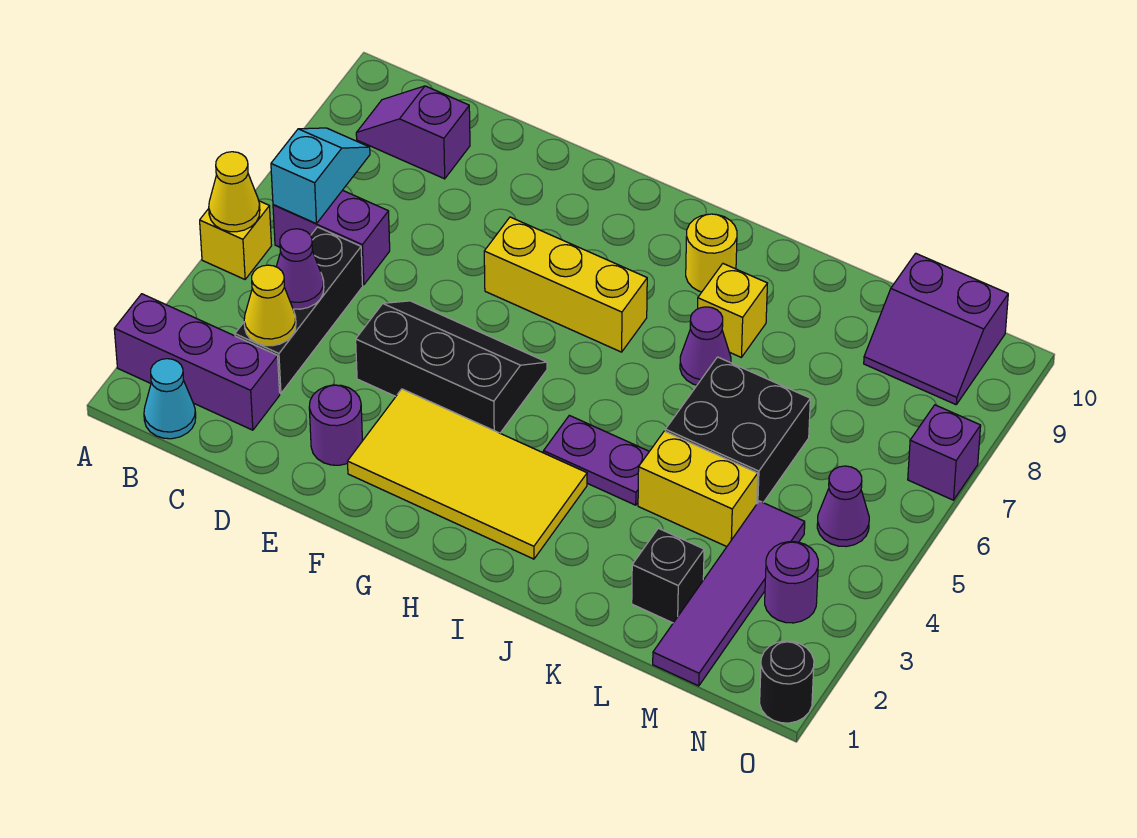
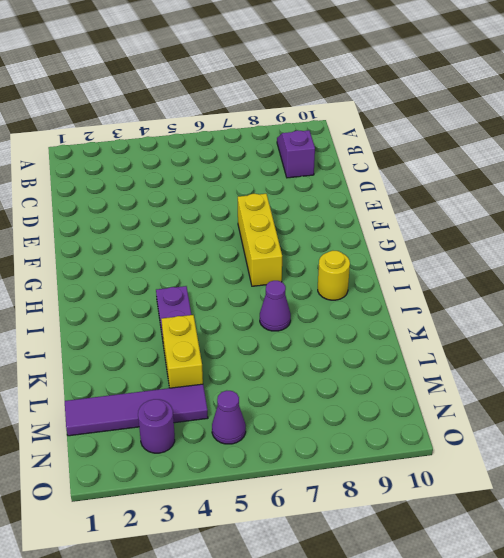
none -> purple 1x3 brick [114,294,280,430]
none -> yellow 1x1 brick [200,201,272,279]
none -> cyan 1x1 cone [144,359,196,439]

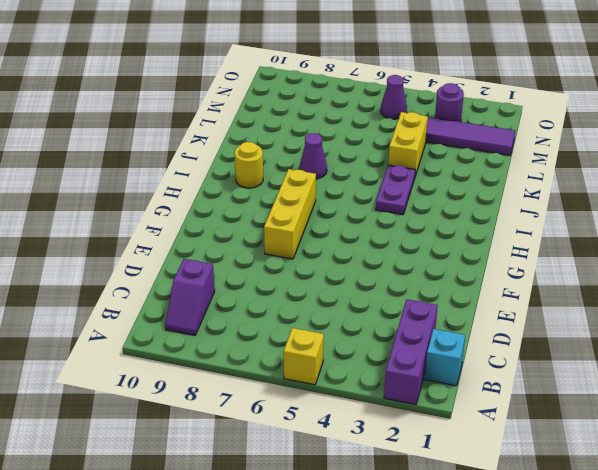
cyan 1x1 brick [425,329,465,386] -> cyan 1x1 cone [144,359,196,439]
none -> purple 1x2 brick [273,190,390,285]
none -> black 1x3 brick [235,227,363,393]
none -> purple 1x1 round brick [309,385,362,465]

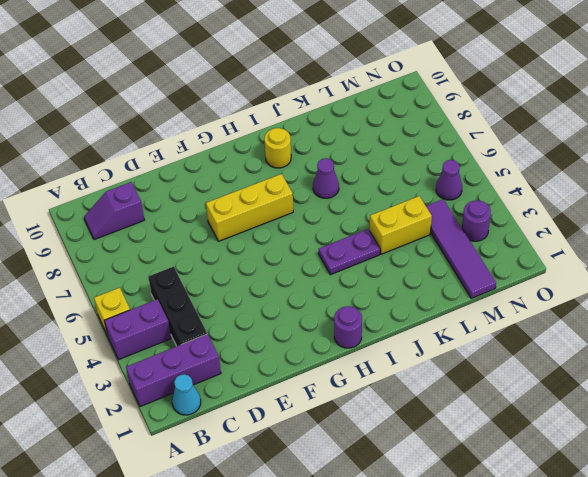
purple 1x2 brick [104,299,171,360] -> purple 1x2 brick moved to [273,190,390,285]
purple 1x1 round brick [334,306,362,348] -> purple 1x1 round brick moved to [309,385,362,465]
none -> black 2x3 slope [356,301,547,433]
none -> yellow 2x4 tile [348,389,587,559]
none -> yellow 1x1 brick [698,264,767,357]

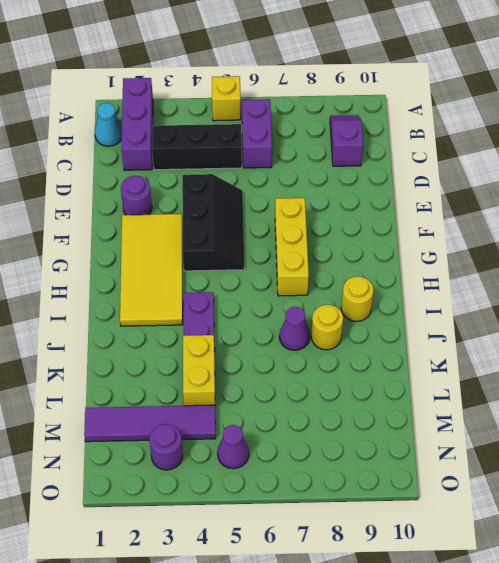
yellow 1x1 round brick [311,305,343,350] -> yellow 1x1 brick [698,264,767,357]
none -> black 2x2 brick [665,357,810,503]
none -> black 1x1 brick [632,528,704,623]
none -> purple 2x2 slope [864,253,1008,405]

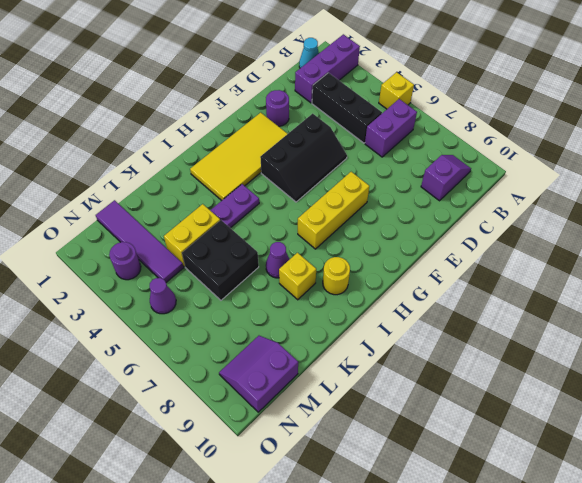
none -> black 1x1 brick [632,528,704,623]
none -> black 1x1 round brick [760,641,814,723]
none -> purple 1x1 brick [908,405,981,500]

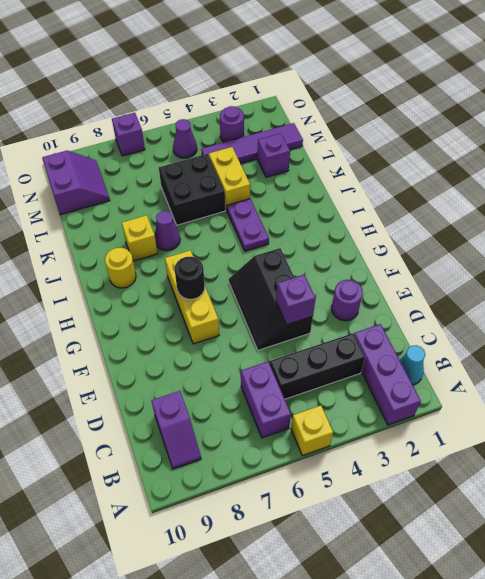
purple 1x1 brick [276,275,316,324] -> none
black 1x1 round brick [175,257,205,299] -> black 1x1 round brick moved to [760,641,814,723]
purple 1x1 brick [257,133,290,177] -> black 1x1 brick [632,528,704,623]
none -> yellow 2x4 tile [348,389,587,559]
none -> yellow 1x1 cone [209,152,260,232]
none -> cyan 1x2 slope [271,128,370,224]

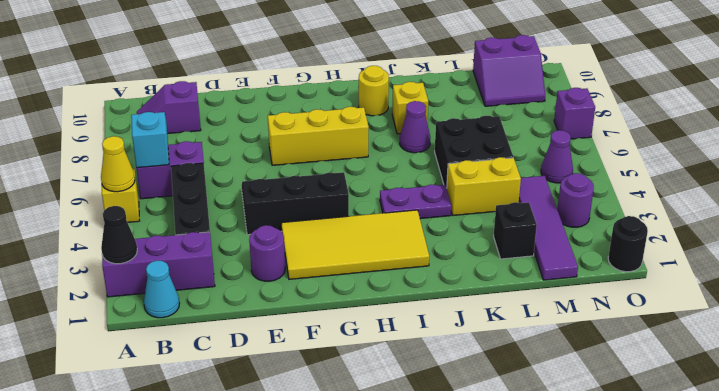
black 1x1 cone [101,206,137,264] -> none
none -> yellow 1x1 cone [244,265,296,346]
none -> purple 1x1 cone [276,229,324,309]

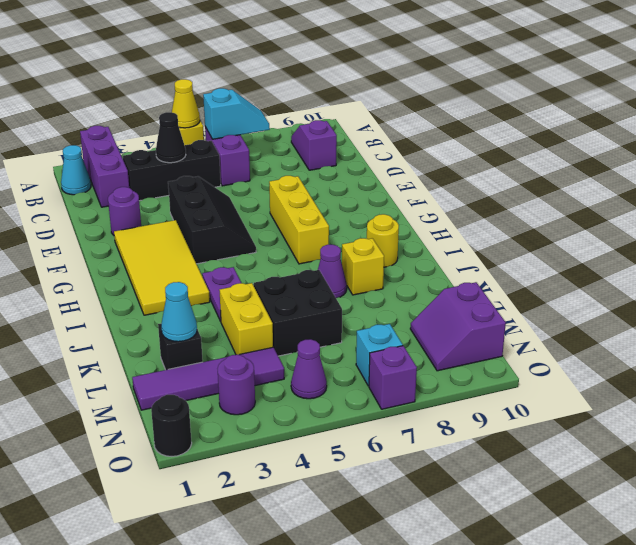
black 1x1 cone [156,112,186,163] -> purple 1x1 cone [276,229,324,309]
cyan 1x1 cone [161,282,197,342] -> none
cyan 1x1 brick [356,324,403,386] -> none
none -> yellow 1x1 cone [244,265,296,346]

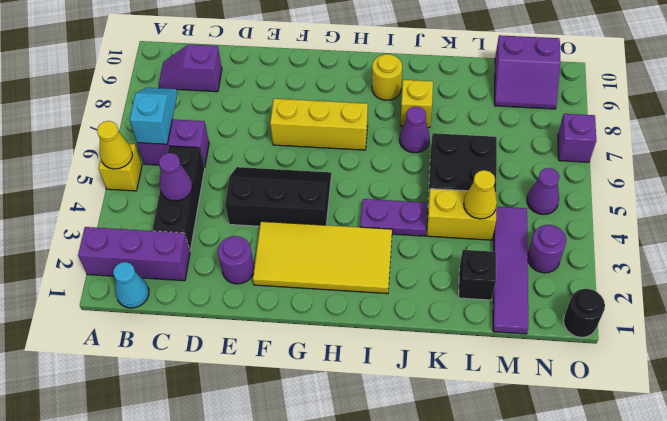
yellow 1x1 cone [464,170,497,219] -> yellow 1x1 cone moved to [244,265,296,346]

